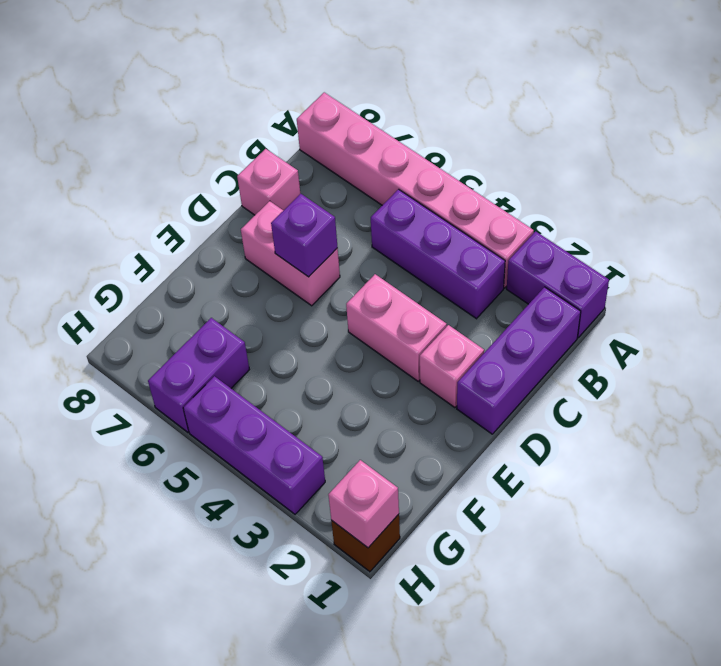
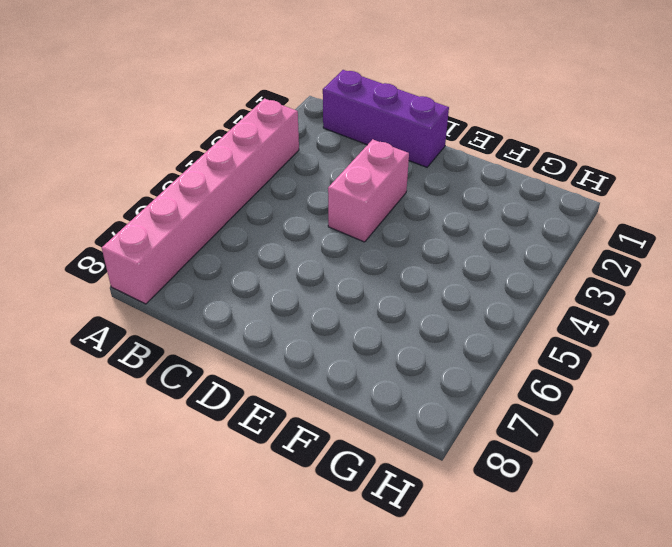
none -> purple 1x2 brick [507,231,609,337]
none -> purple 1x3 brick [371,189,505,319]
none -> pink 1x1 brick [237,149,300,215]

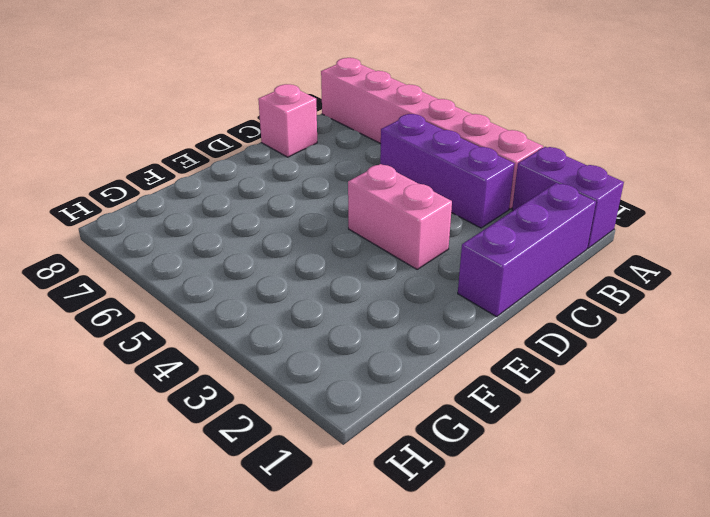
none -> pink 1x1 brick [420,325,484,408]
none -> pink 1x2 brick [241,201,340,306]
none -> purple 1x2 brick [148,318,249,432]

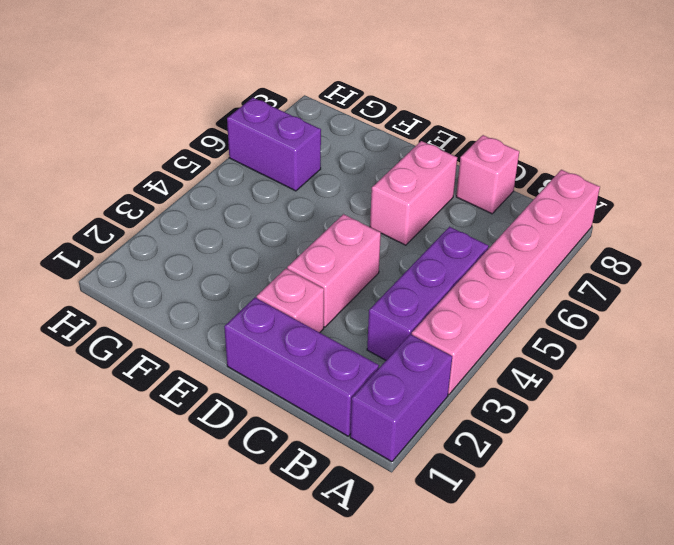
none -> brown 1x1 brick [331,514,400,572]
none -> purple 1x3 brick [183,376,325,514]
none -> purple 1x1 brick [271,194,338,277]

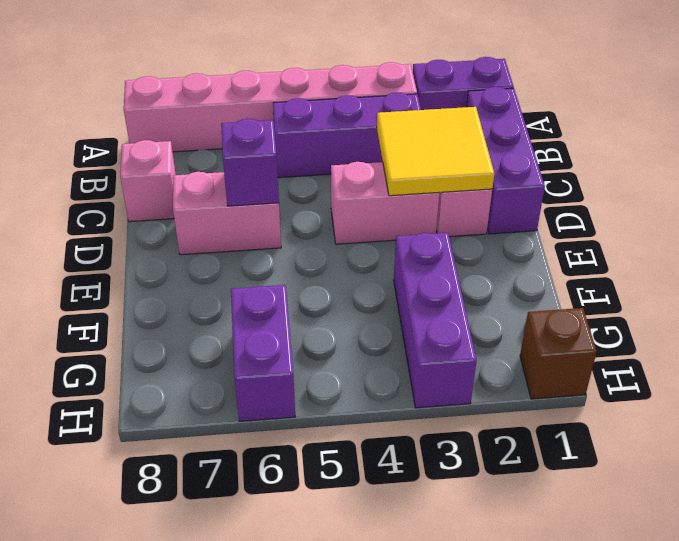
yellow 2x2 tile [377,107,494,196] -> none
purple 1x3 brick [394,233,477,408] -> purple 1x3 brick turned to [183,376,325,514]
none -> pink 1x1 brick [328,460,399,548]

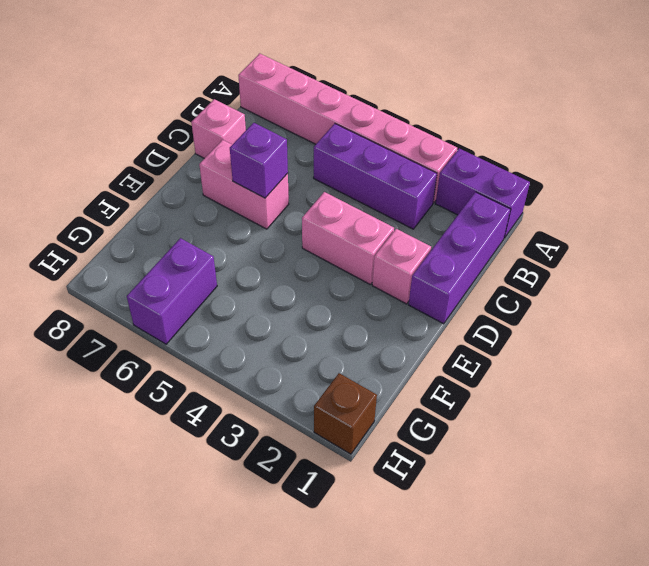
none -> purple 1x3 brick [183,376,325,514]
none -> pink 1x1 brick [328,460,399,548]

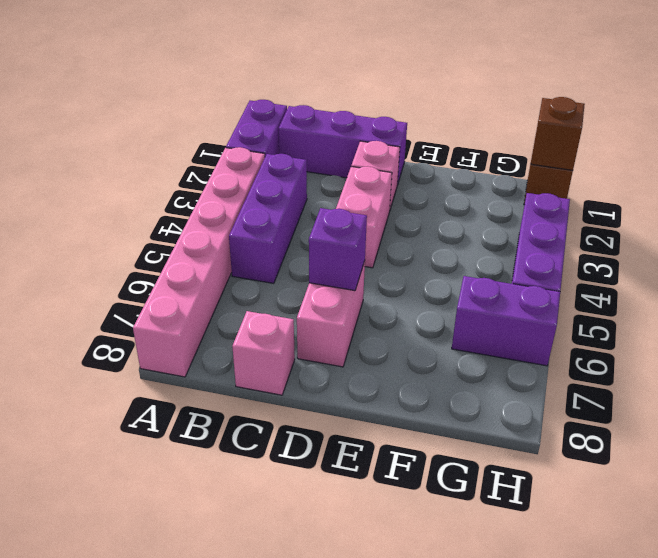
brown 1x1 brick [531,97,585,170] -> pink 1x1 brick [328,460,399,548]

